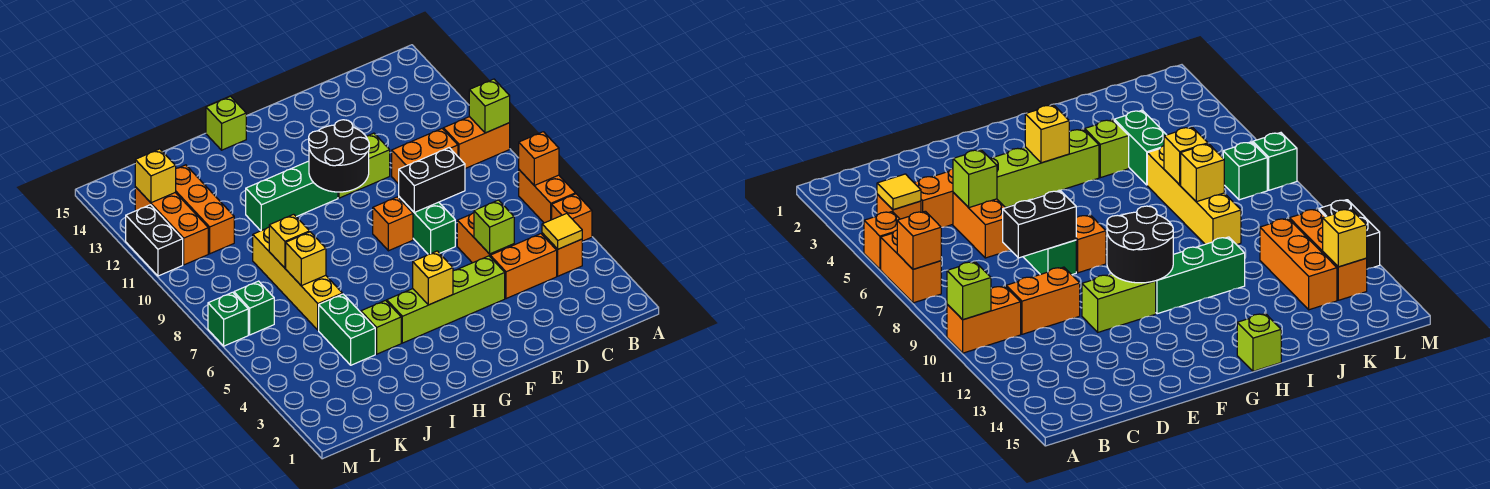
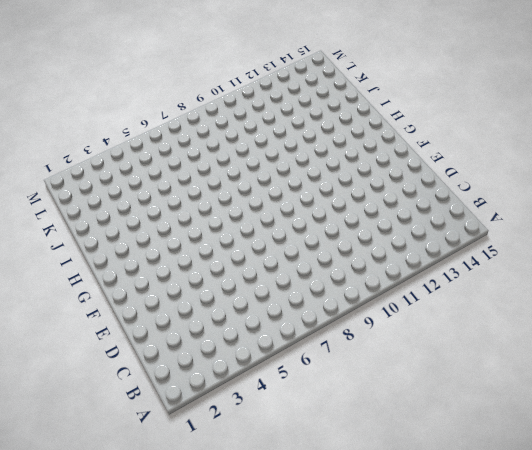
none -> orange 1x1 brick [552,194,592,241]
none -> orange 1x2 brick [519,170,575,223]
none -> orange 1x2 brick [443,117,510,169]
none -> orange 1x1 brick [542,233,582,276]

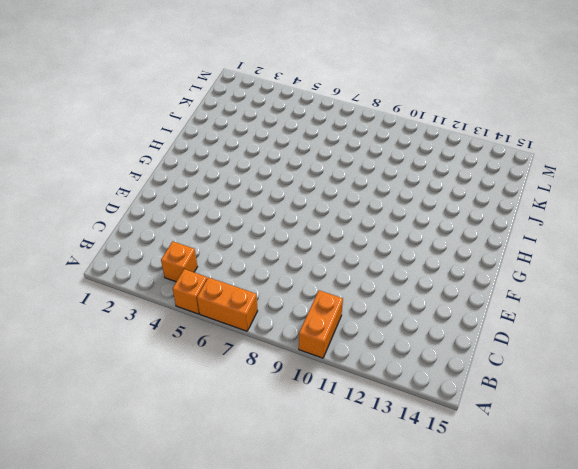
none -> orange 1x2 brick [490,234,557,299]
none -> orange 1x2 brick [392,129,458,184]
none -> orange 1x2 brick [457,213,514,263]
none -> lime 1x4 brick [387,256,505,343]

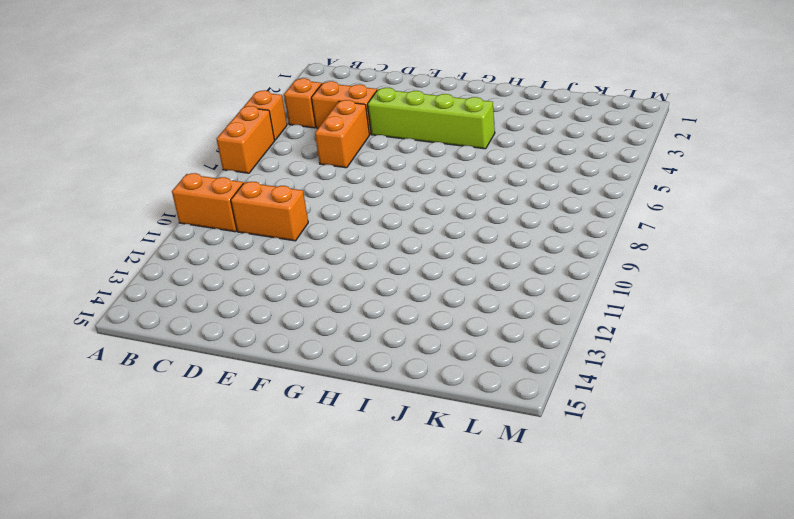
none -> green 1x2 brick [399,197,455,254]
none -> lime 1x2 brick [338,133,390,198]
none -> orange 1x1 brick [373,197,413,251]
none -> green 1x3 brick [246,161,338,231]

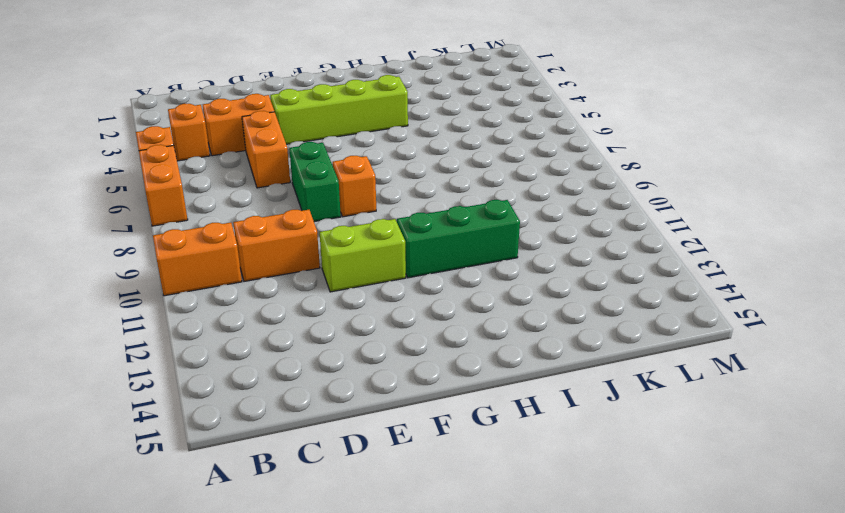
none -> lime 1x1 brick [206,96,246,150]
none -> lime 1x1 brick [361,300,401,354]
none -> green 1x2 brick [319,294,375,365]
none -> yellow 1x4 brick [253,227,342,330]

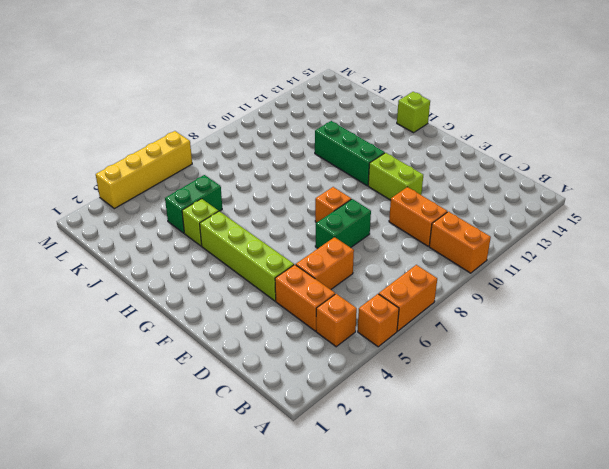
yellow 1x4 brick [96,131,192,209] -> yellow 1x4 brick moved to [253,227,342,330]
none -> orange 1x3 brick [175,165,234,254]
none -> green 1x1 brick [234,281,274,335]
none -> orange 1x3 brick [135,187,208,265]
none -> green 1x1 brick [208,292,248,346]

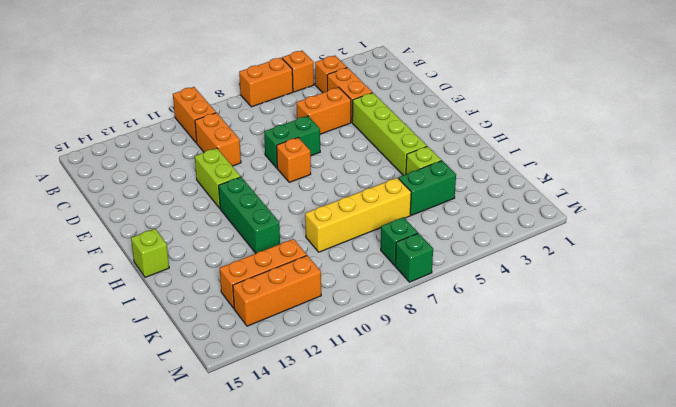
none -> black 1x2 brick [126,205,183,276]
none -> orange 1x1 brick [519,132,559,185]
none -> lime 1x1 brick [469,79,510,133]
none -> yellow 1x1 tile [542,213,582,249]

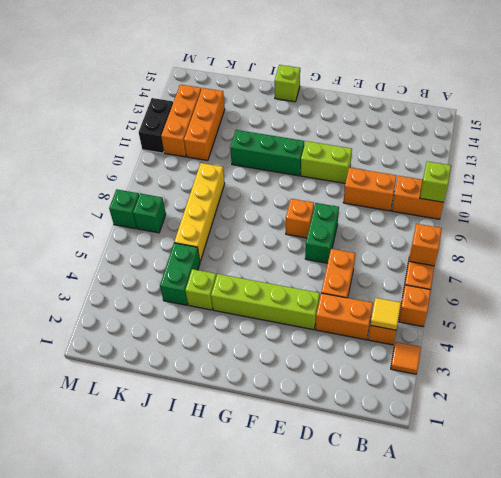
orange 1x1 tile [391,342,421,374] -> none
none -> lime 1x1 brick [474,200,514,254]
none -> black 1x2 brick [399,148,465,212]
none -> black 2x2 round brick [309,120,369,192]
none -> yellow 1x1 brick [413,251,453,305]

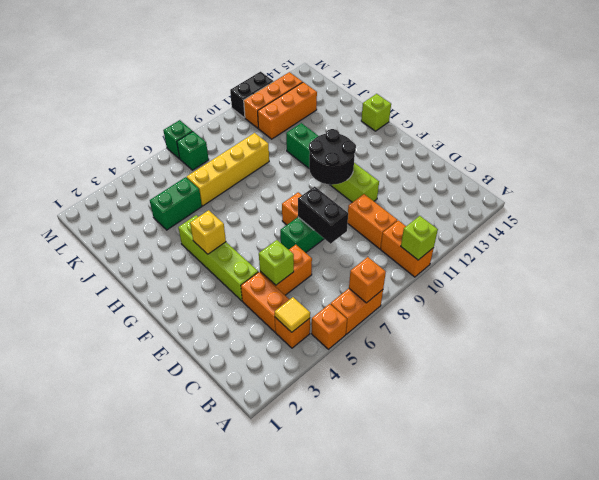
none -> lime 1x1 brick [361,300,401,354]
none -> yellow 1x1 brick [286,232,326,286]
none -> yellow 1x1 brick [269,214,310,268]
none -> yellow 1x1 brick [135,149,176,203]

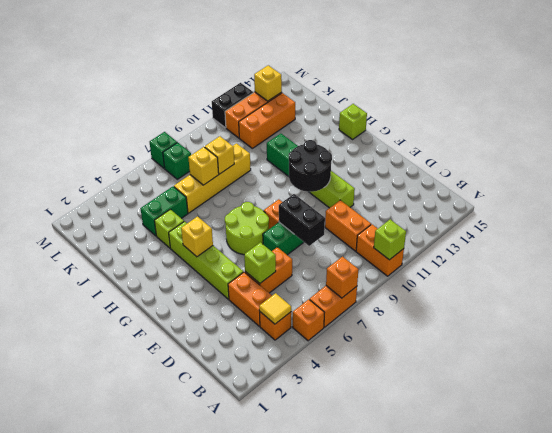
lime 2x2 round brick [225,202,269,255] -> none

